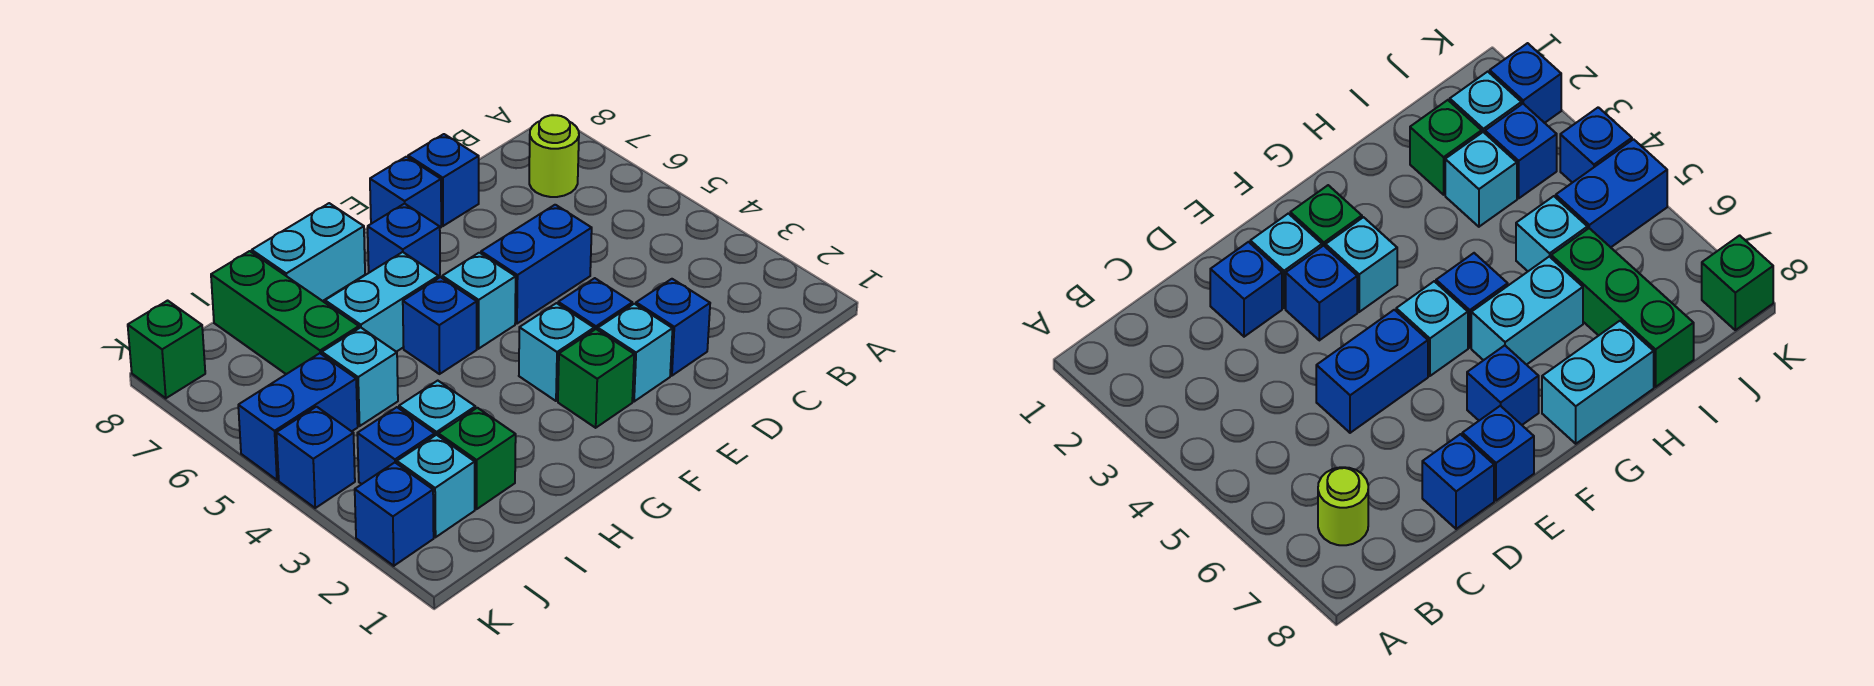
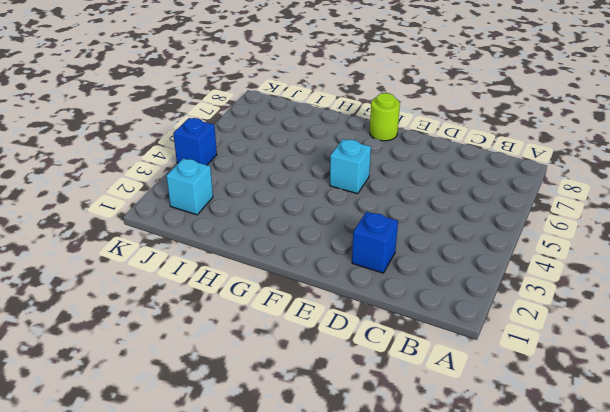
lime 1x1 round brick [370,93,400,141] -> lime 1x1 round brick moved to [529,115,579,197]
none -> blue 1x2 brick [481,205,592,324]
none -> blue 1x1 brick [408,134,479,226]
none -> cyan 1x1 brick [598,304,673,402]

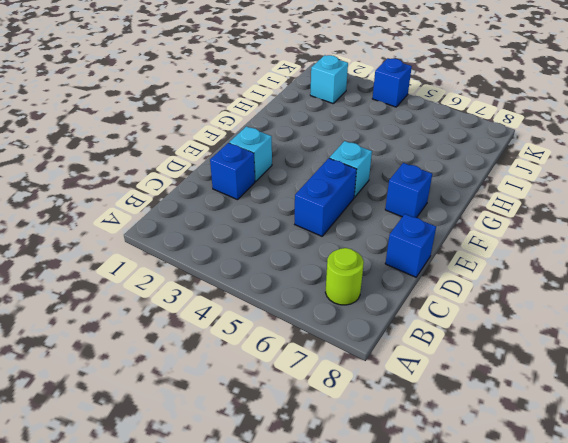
none -> blue 1x1 brick [558,278,632,330]
none -> blue 1x1 brick [370,157,441,228]
none -> green 1x1 brick [558,329,634,428]

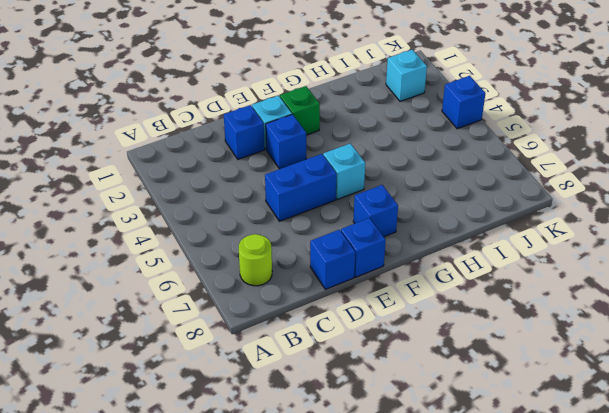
none -> cyan 1x1 brick [519,303,594,401]
none -> blue 1x1 brick [403,277,477,374]
none -> cyan 1x2 brick [325,252,439,352]

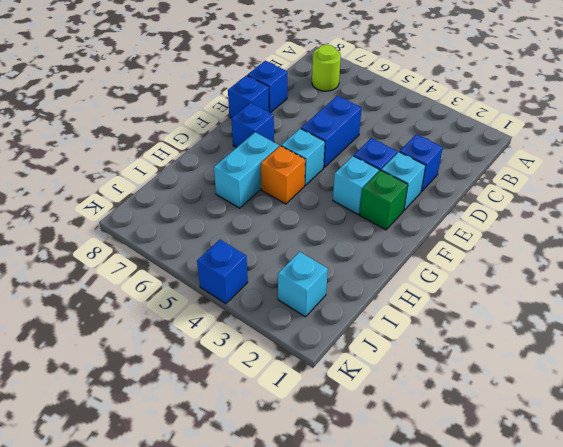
orange 1x1 brick [261,146,305,204] -> blue 1x1 brick [403,277,477,374]
none -> cyan 1x2 brick [252,203,365,301]
none -> green 1x1 brick [438,408,516,509]
none -> cyan 1x1 brick [399,381,475,435]

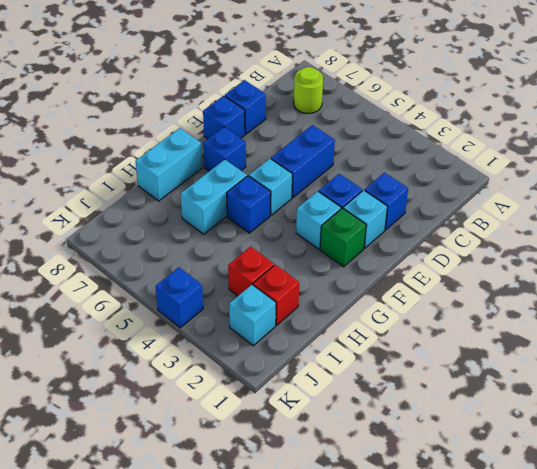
red 1x1 brick [253,265,299,325] -> green 1x1 brick [438,408,516,509]
red 1x1 brick [228,247,274,296] -> cyan 1x1 brick [399,381,475,435]
none -> cyan 1x1 brick [322,327,398,426]
none -> green 1x3 brick [211,251,359,374]
none -> blue 1x1 brick [357,407,435,484]

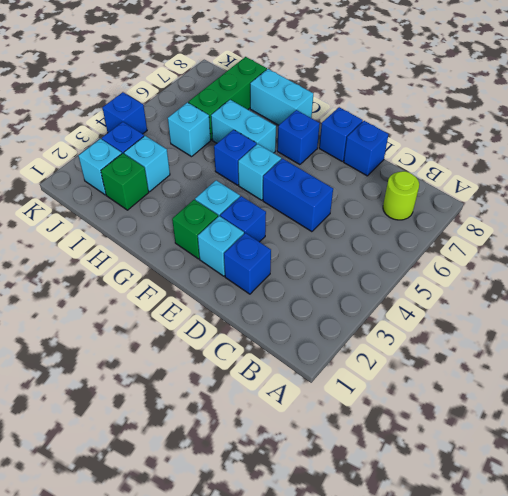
none -> blue 1x2 brick [238,353,358,480]
none -> blue 1x1 brick [355,463,434,566]
none -> green 1x1 brick [128,301,205,398]

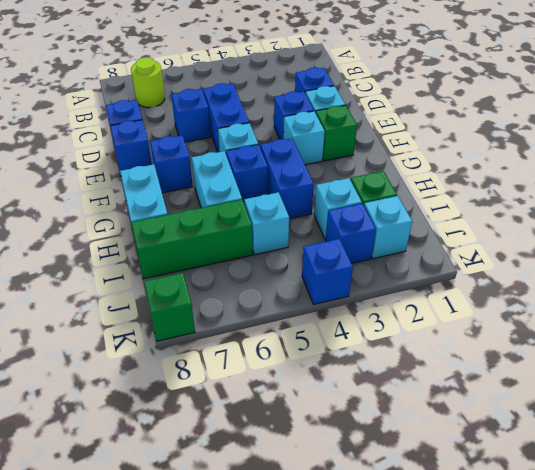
blue 1x1 brick [171,89,211,142] -> blue 1x1 brick moved to [355,463,434,566]
blue 1x2 brick [260,138,314,219] -> blue 1x2 brick moved to [238,353,358,480]

